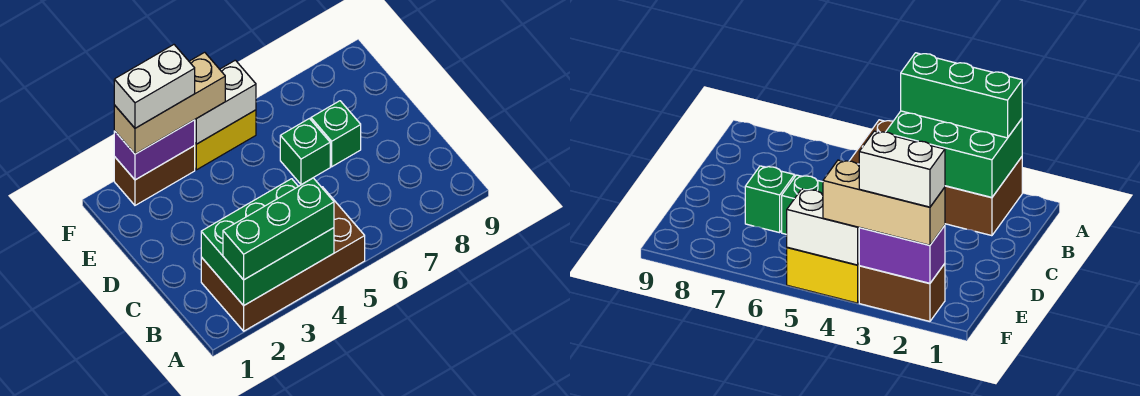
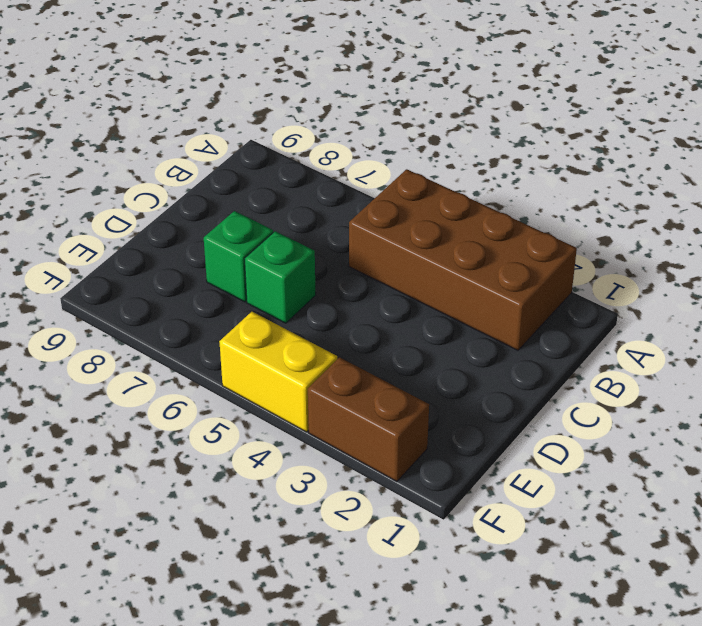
none -> green 2x3 brick [201,179,334,306]
none -> purple 1x2 brick [114,120,195,180]

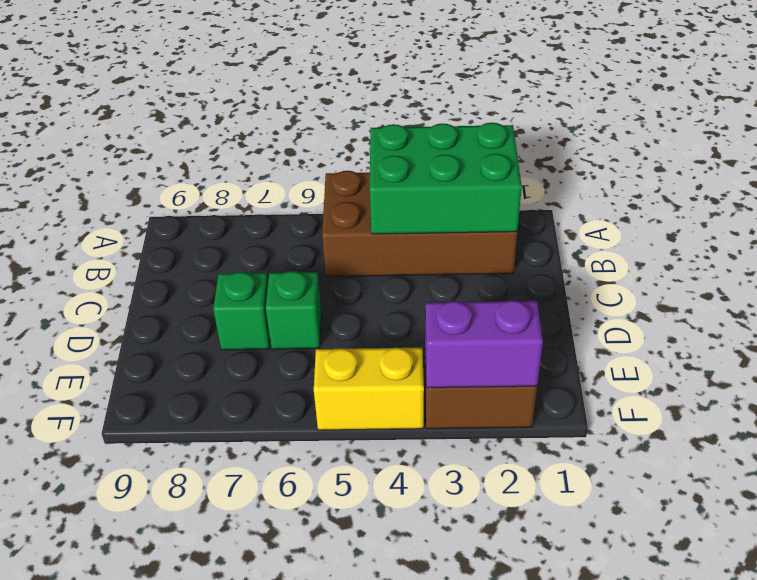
none -> white 1x2 brick [195,60,256,144]
none -> green 1x3 brick [223,178,334,280]

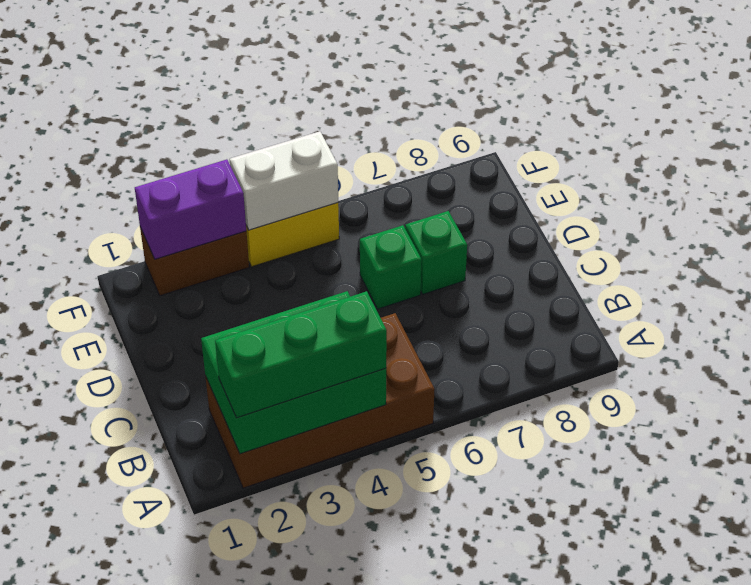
none -> tan 1x3 brick [114,52,225,154]
none -> white 1x2 brick [114,45,195,128]

